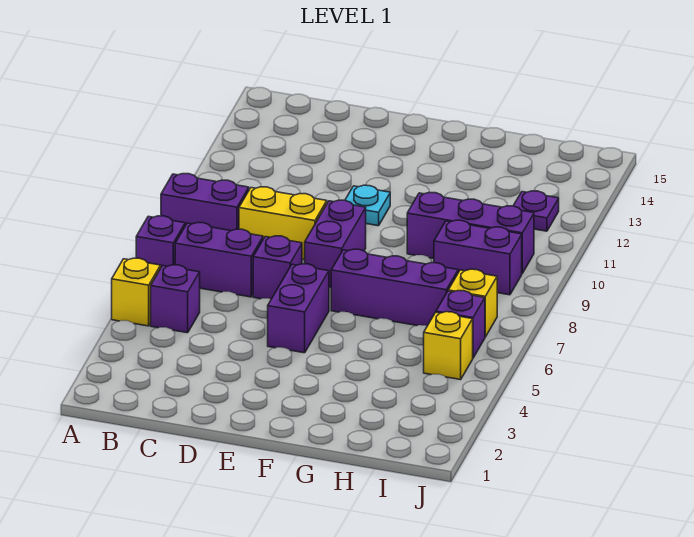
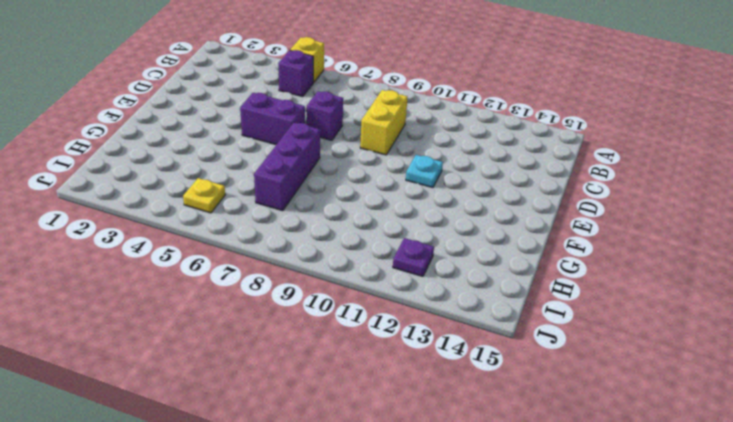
yellow 1x1 plate [183,178,225,213] -> yellow 1x1 brick [424,312,473,380]
none -> purple 1x1 brick [136,216,185,267]
none -> purple 1x2 brick [161,174,249,231]
none -> purple 1x2 brick [175,223,263,297]

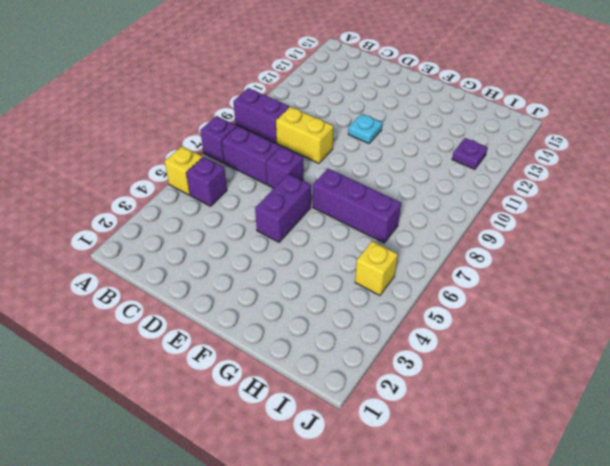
none -> purple 1x2 brick [305,200,366,287]
none -> purple 1x3 brick [407,193,534,273]
none -> purple 1x2 brick [434,220,522,295]

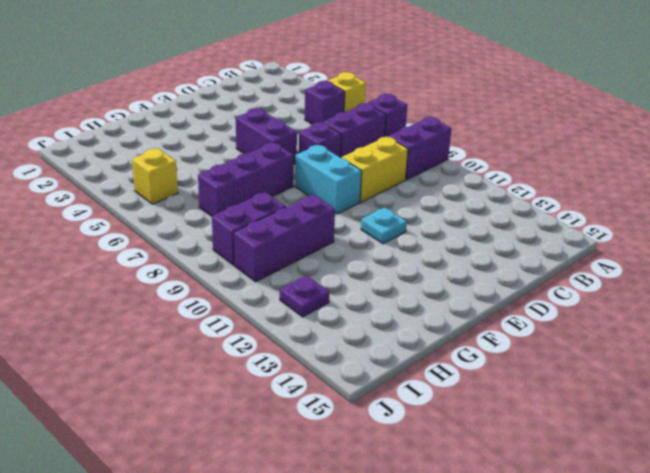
cyan 1x2 brick [295,145,362,214] -> purple 1x2 brick [305,200,366,287]
none -> purple 1x1 brick [436,291,485,358]
none -> yellow 1x1 brick [448,269,497,337]

